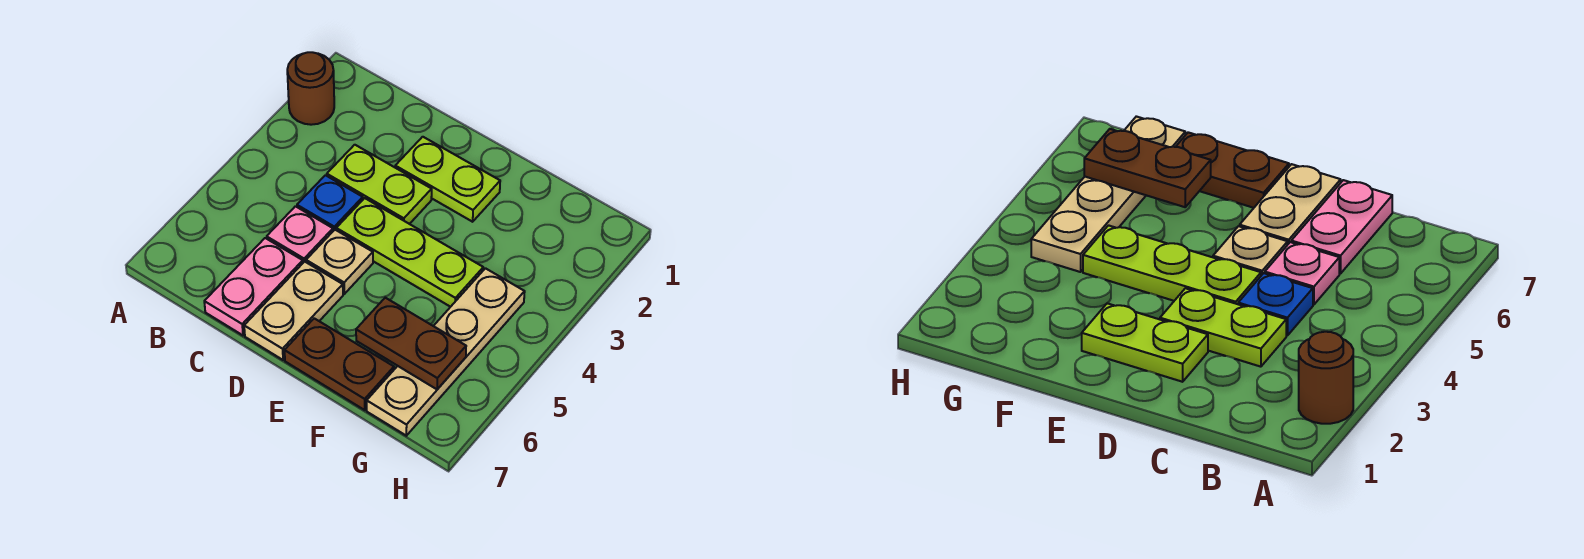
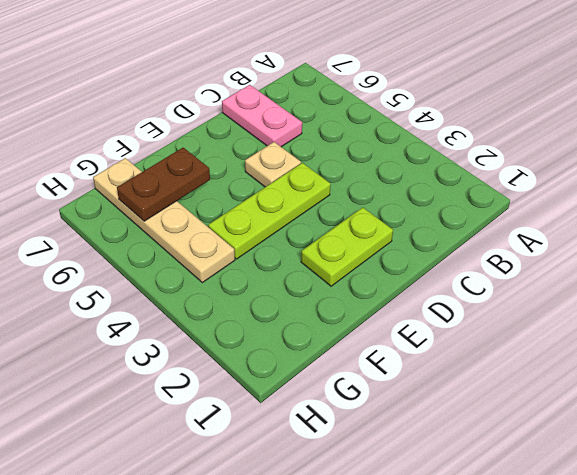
none -> brown 1x1 round brick [287,52,334,125]
none -> lime 1x2 plate [327,145,432,224]
none -> blue 1x1 plate [297,175,363,231]

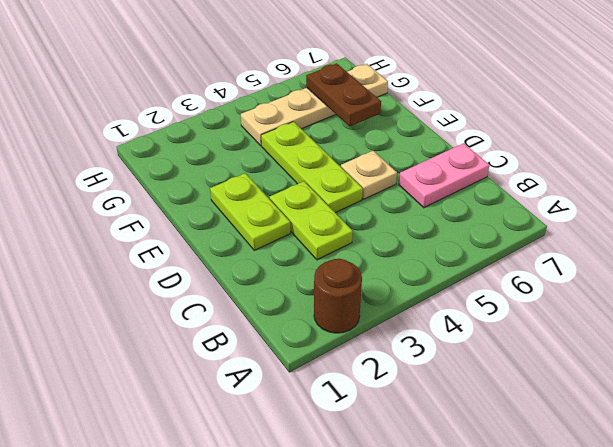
none -> blue 1x1 plate [297,175,363,231]
none -> pink 1x1 plate [267,206,333,263]
none -> tan 1x2 plate [244,262,343,360]

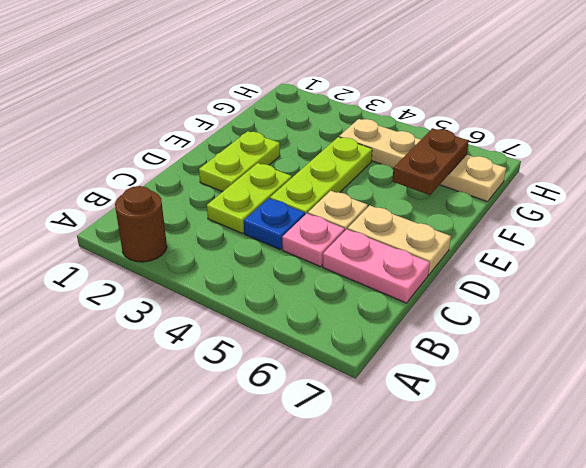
none -> brown 1x2 plate [285,318,394,410]

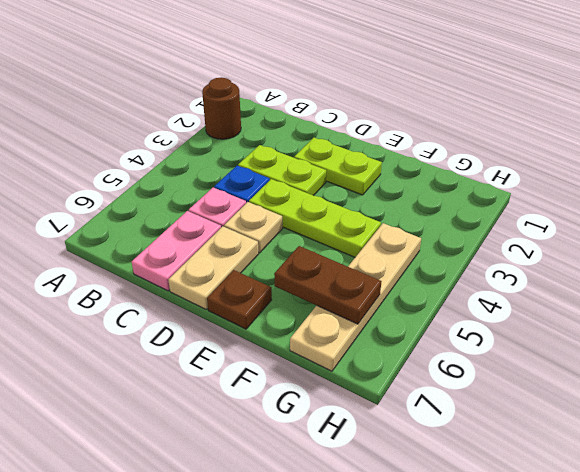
brown 1x1 plate [207,270,272,329] -> brown 1x2 plate [285,318,394,410]

